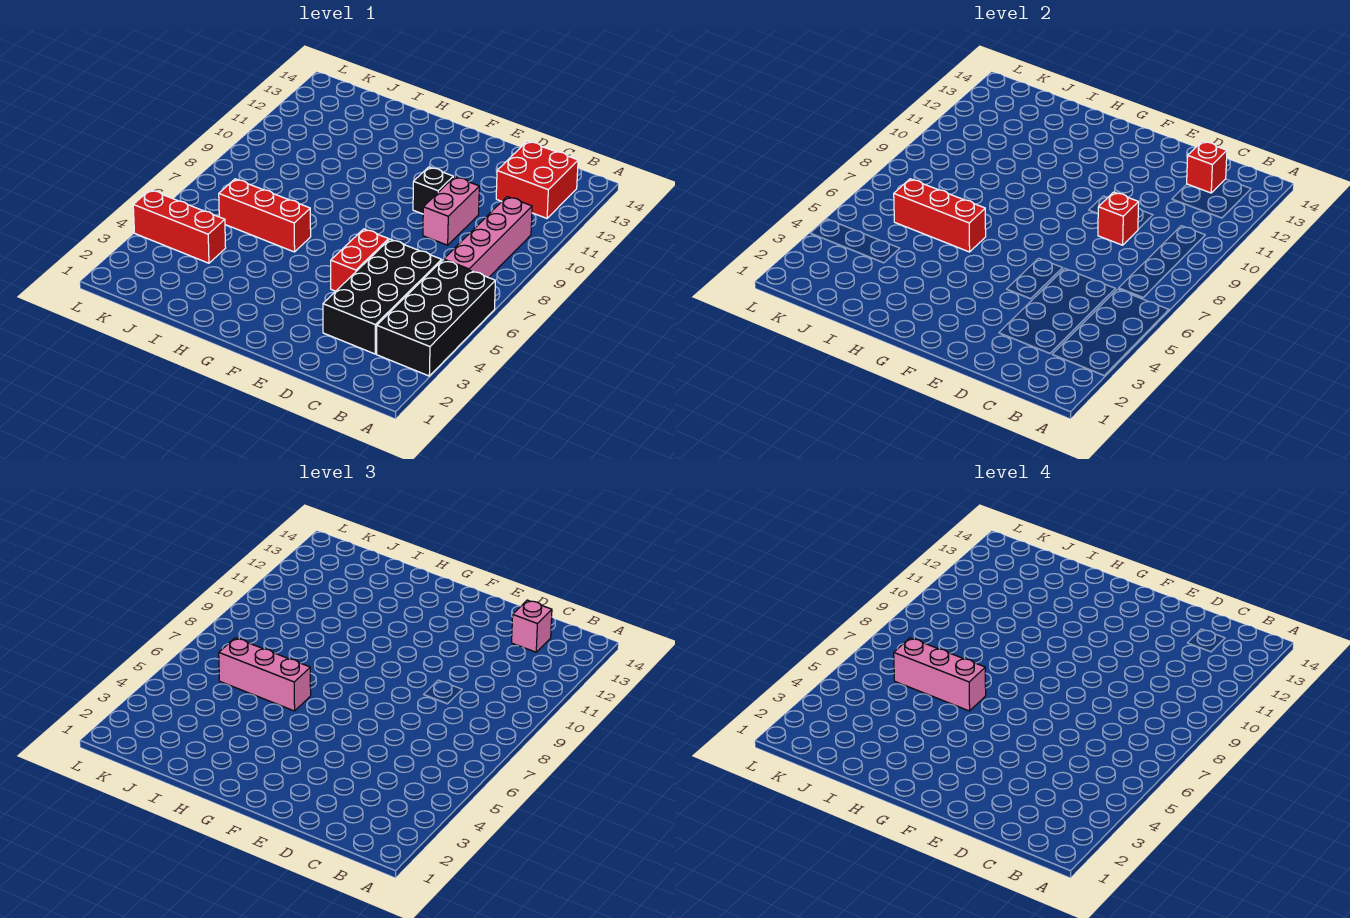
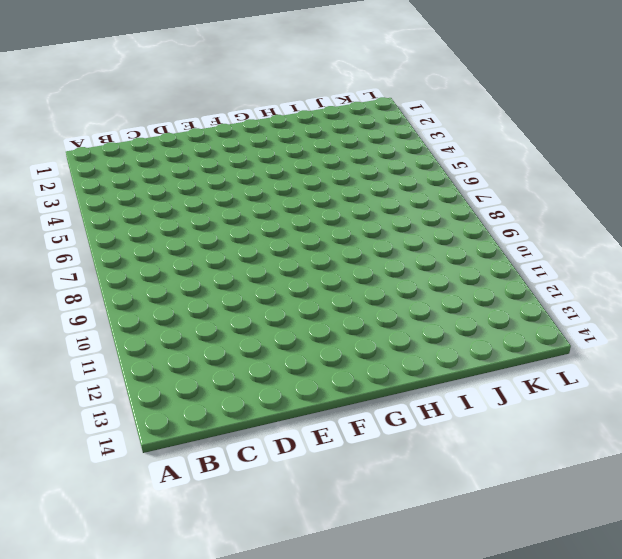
none -> black 2x4 brick [377,260,495,376]
none -> pink 1x4 brick [444,197,532,278]
none -> red 2x2 brick [496,141,578,218]

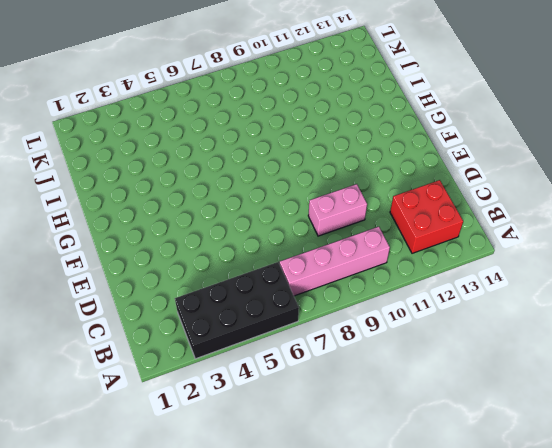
none -> black 2x4 brick [323,239,442,354]
none -> red 1x2 brick [331,229,389,291]
none -> black 1x1 brick [413,167,453,214]

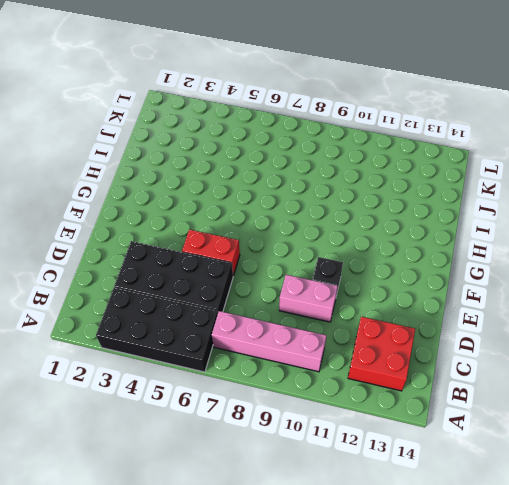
none -> red 1x3 brick [219,179,311,252]
none -> red 1x3 brick [133,190,226,263]
none -> red 1x1 brick [1187,141,1227,193]

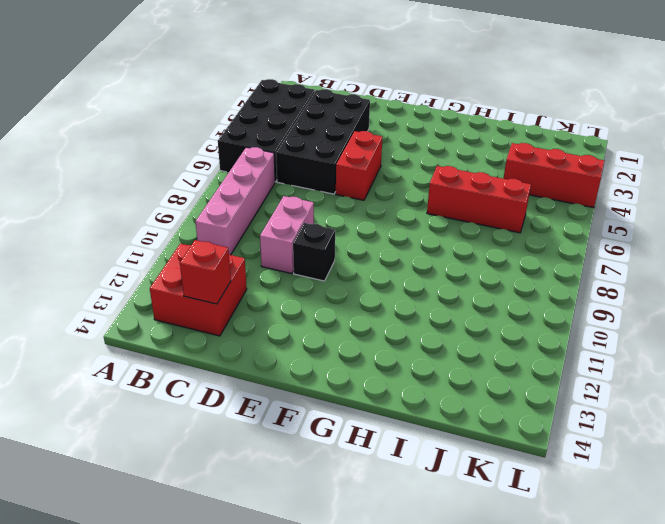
none -> red 1x1 brick [1098,192,1139,245]
none -> red 1x3 brick [894,179,986,252]
none -> pink 1x1 brick [512,600,552,652]

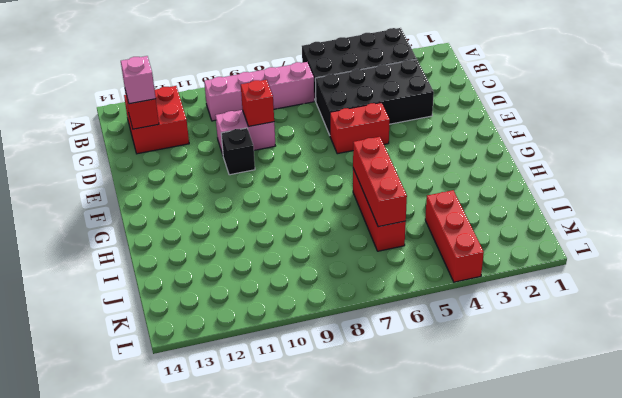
none -> pink 1x3 brick [219,638,311,711]
none -> pink 1x3 brick [894,638,986,711]

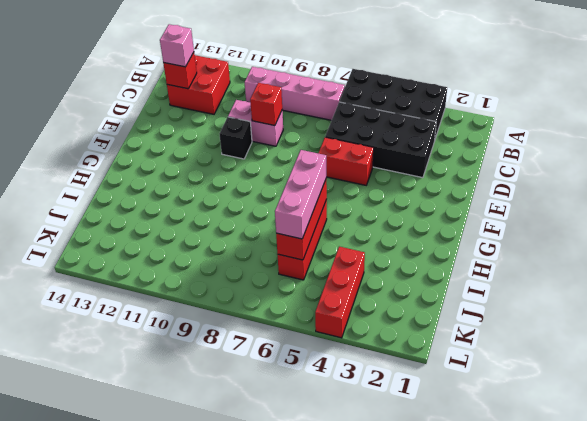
none -> pink 1x3 brick [894,638,986,711]

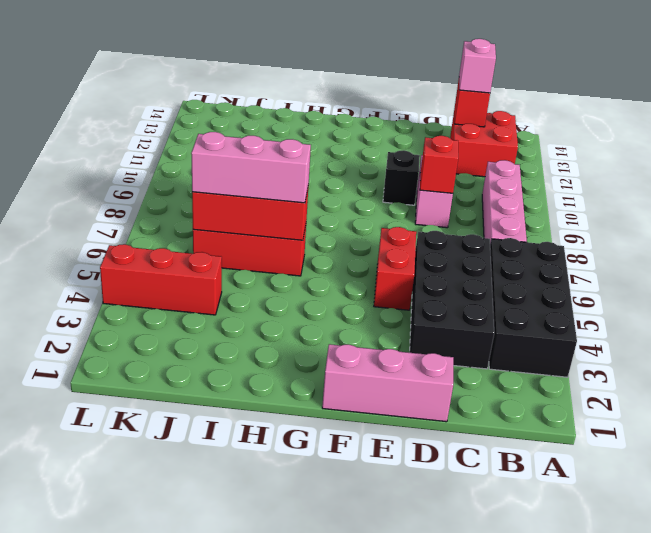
pink 1x3 brick [322,344,453,422] -> pink 1x3 brick moved to [894,638,986,711]

